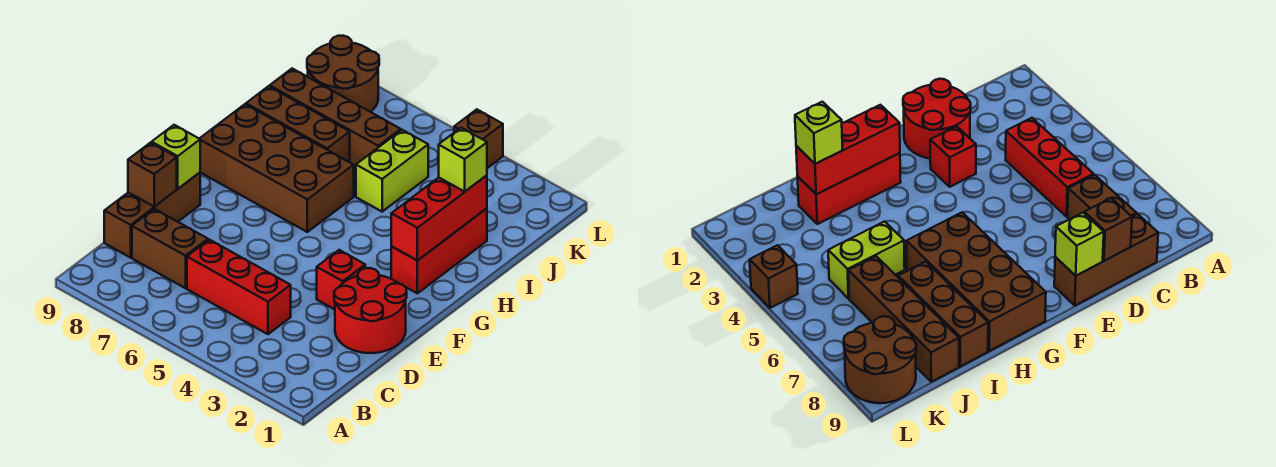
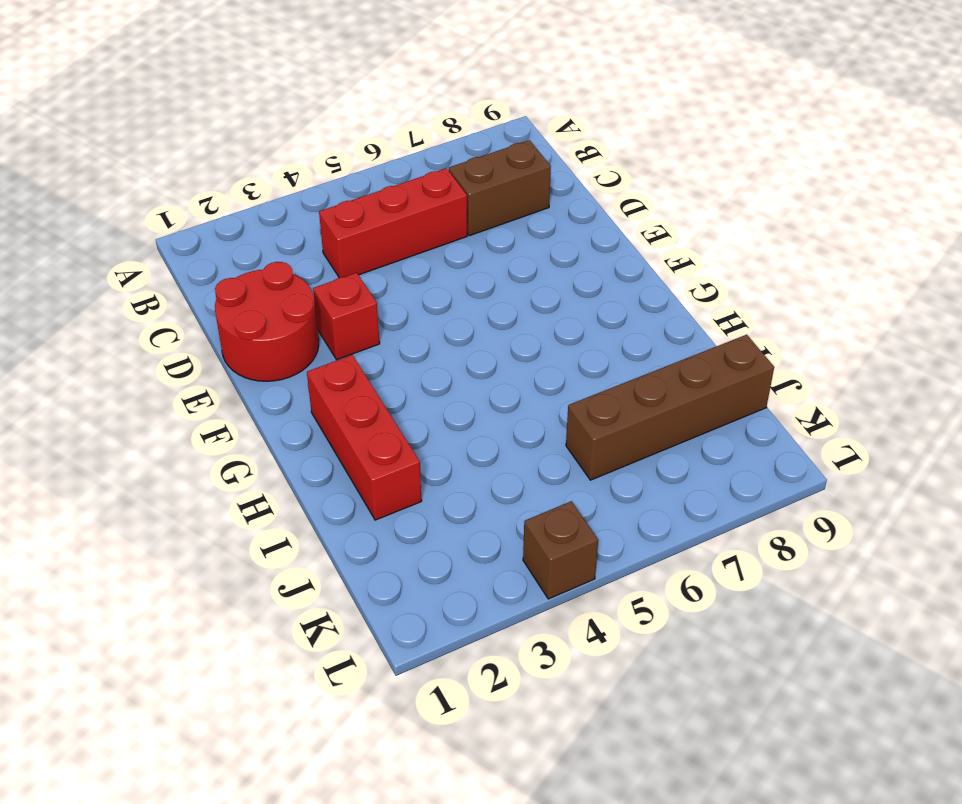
none -> brown 1x3 brick [104,173,200,258]
none -> brown 2x4 brick [199,104,354,232]
none -> lime 1x2 brick [356,130,428,212]

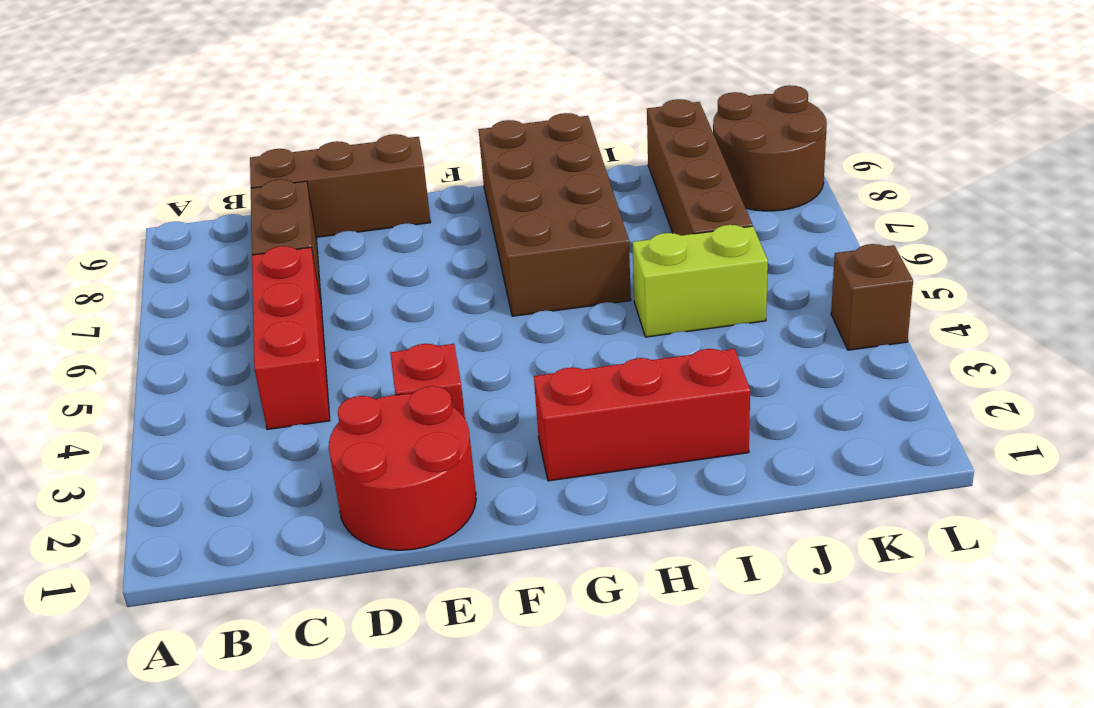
none -> brown 1x3 brick [246,86,350,162]
none -> brown 1x1 brick [128,143,177,207]
none -> lime 1x1 brick [152,125,200,189]

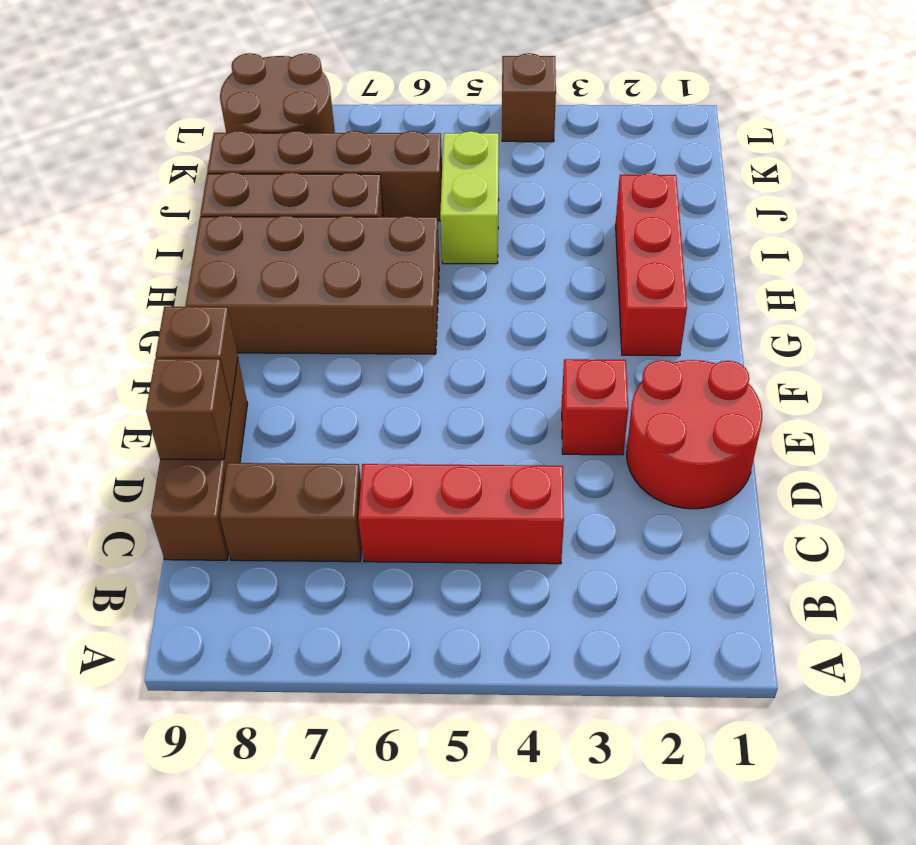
brown 1x1 brick [156,306,238,406] -> lime 1x1 brick [152,125,200,189]
none -> red 1x3 brick [391,175,487,261]
none -> lime 1x1 brick [439,128,487,192]

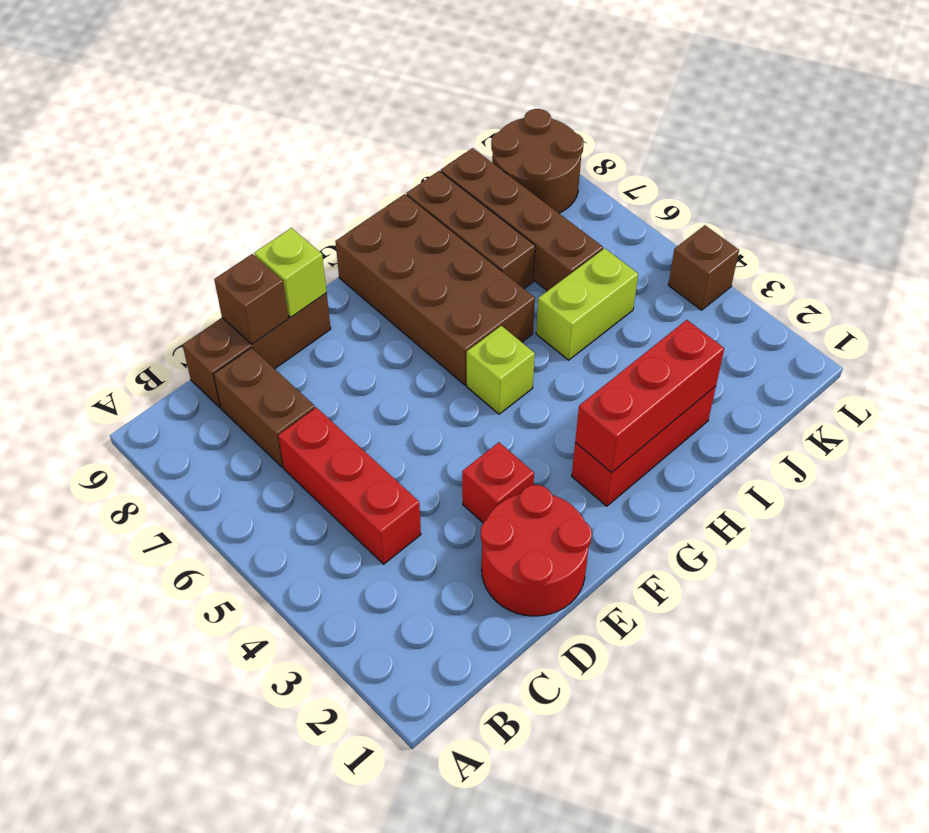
lime 1x1 brick [467,326,535,414] -> lime 1x1 brick moved to [439,128,487,192]

